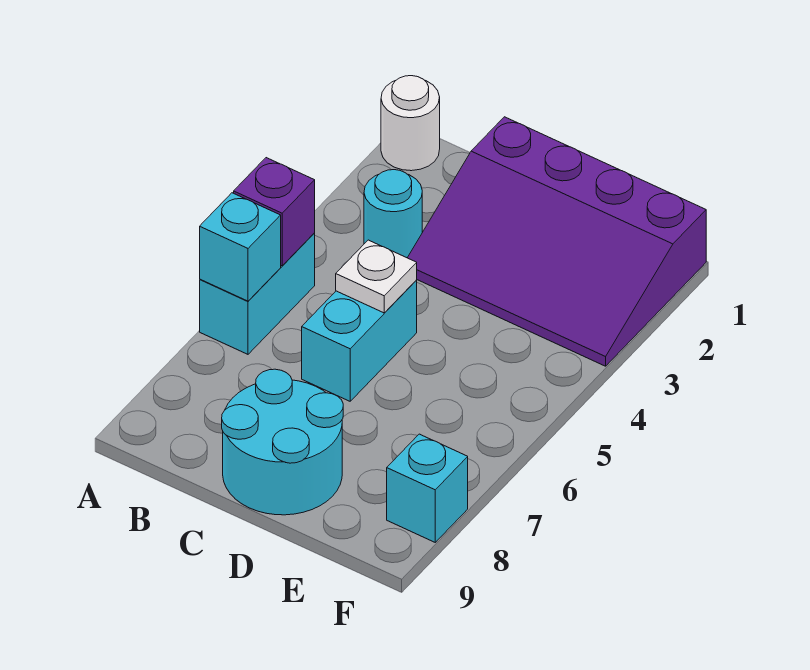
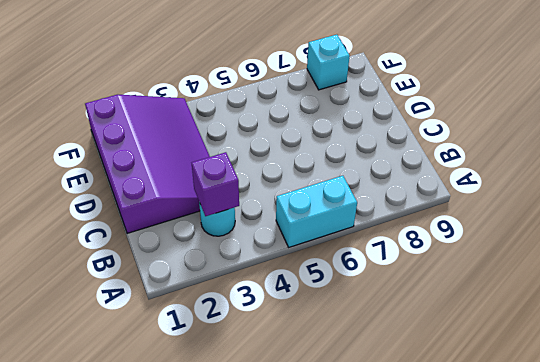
purple 1x1 brick [192,152,239,216] -> purple 1x1 brick moved to [234,158,315,266]
none -> white 1x1 round brick [381,76,440,171]
none -> cyan 1x2 brick [302,280,417,401]

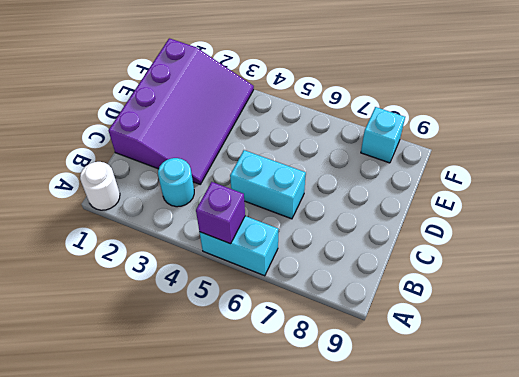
none -> cyan 2x2 round brick [222,369,343,515]
none -> cyan 1x1 brick [200,193,281,301]

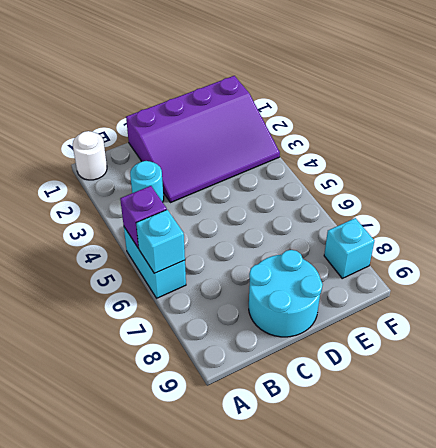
none -> cyan 1x2 brick [302,280,417,401]
none -> white 1x1 plate [336,240,417,313]

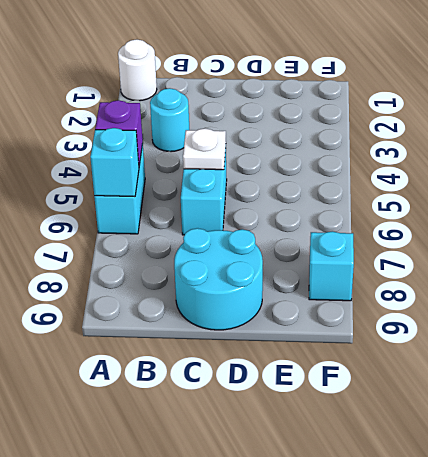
none -> purple 3x4 slope [408,117,706,366]

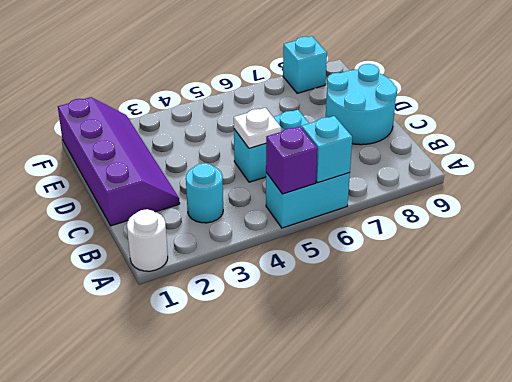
purple 2x4 slope [58,97,180,226] -> purple 3x4 slope [408,117,706,366]

